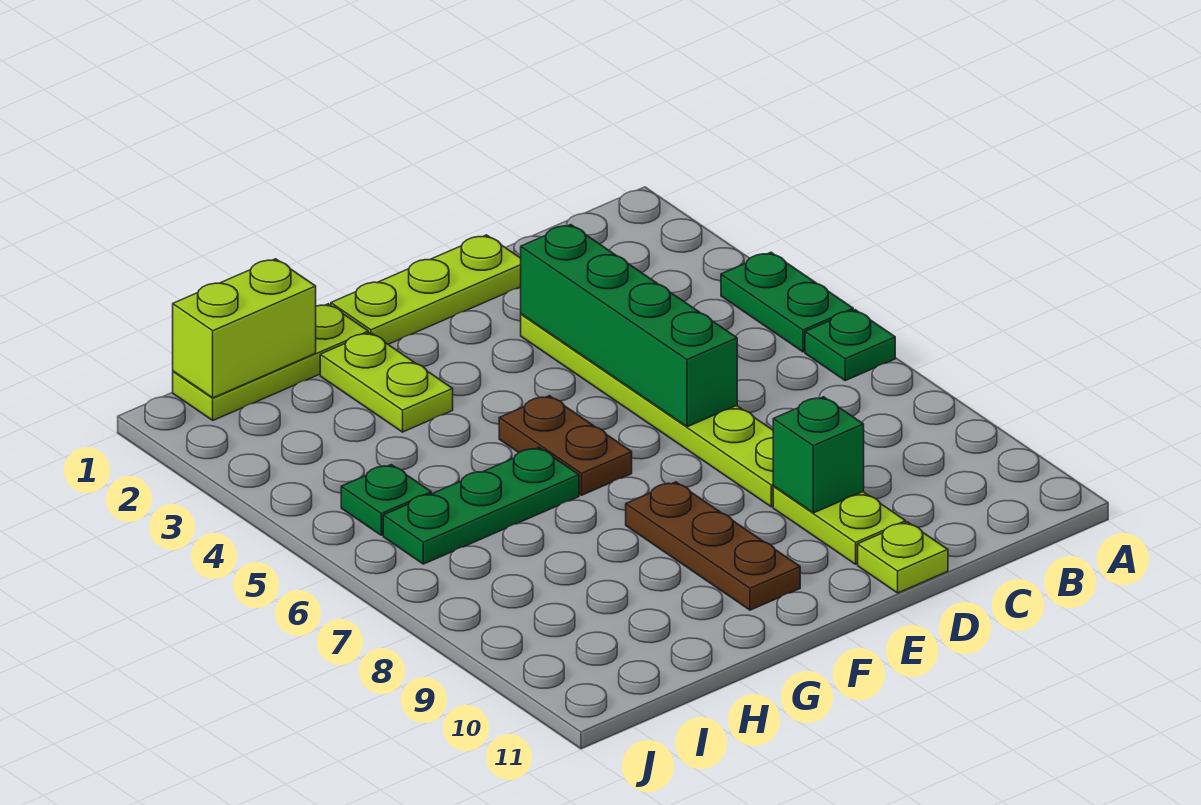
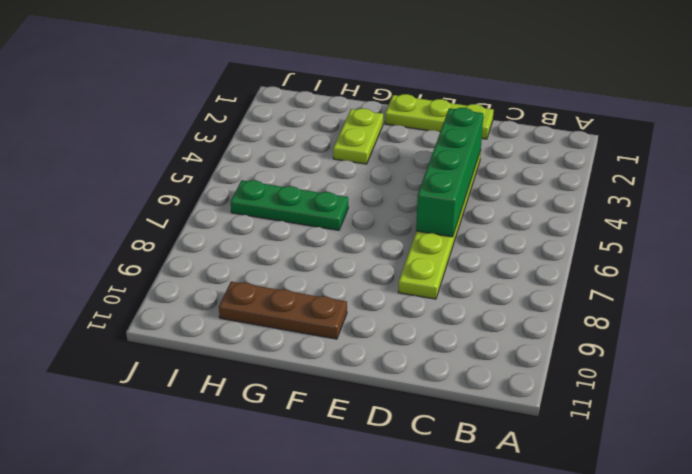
brown 1x3 plate [219,281,347,339] -> brown 1x3 plate turned to [626,482,800,610]
none -> green 1x2 plate [721,252,853,352]
none -> green 1x1 plate [805,310,895,381]
none -> lime 1x2 plate [773,487,906,564]

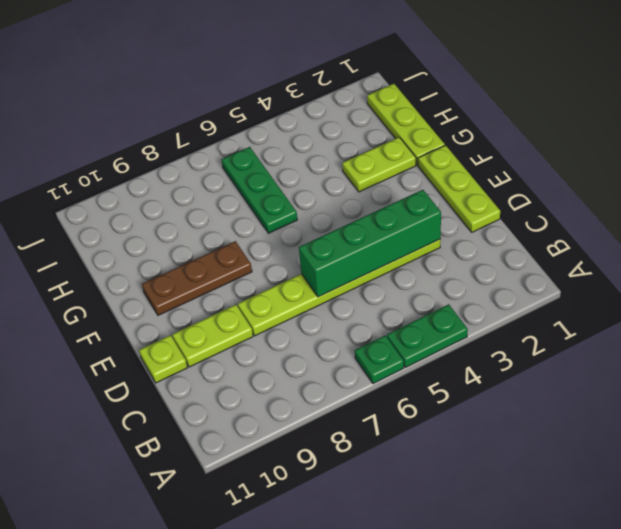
none -> brown 1x2 plate [499,396,632,495]
none -> green 1x1 plate [341,465,431,535]
none -> green 1x1 brick [773,397,864,513]

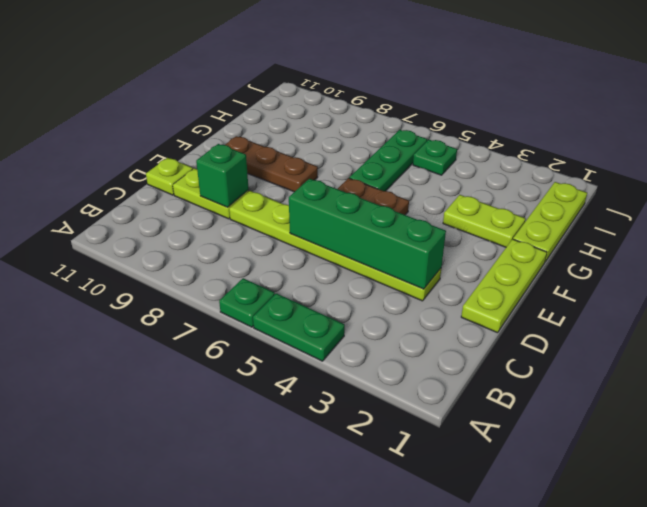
none -> lime 1x2 brick [173,259,316,398]

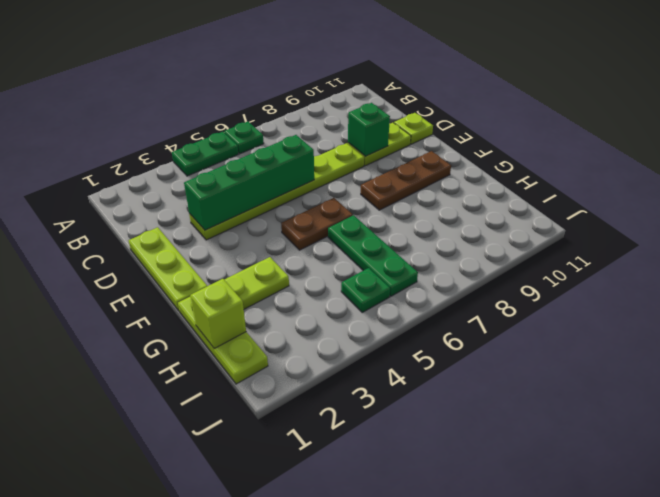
lime 1x1 brick [190,279,246,349] -> lime 1x2 brick [173,259,316,398]

